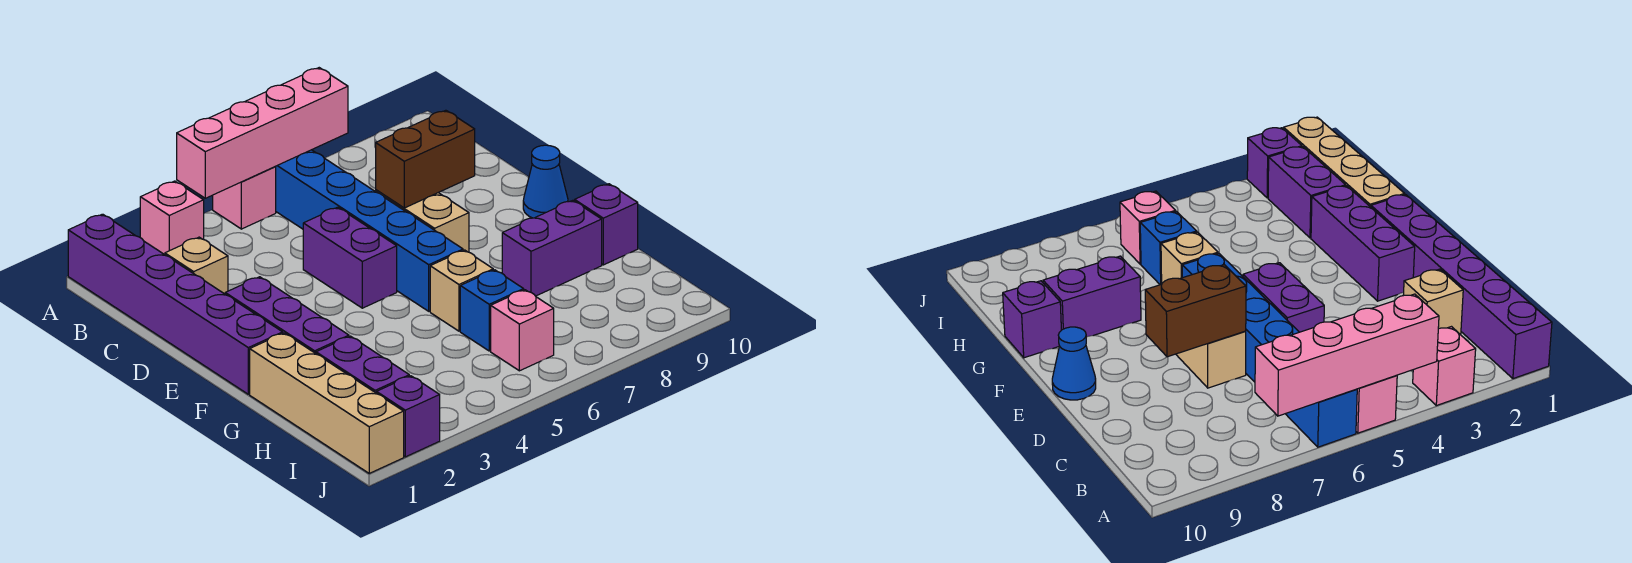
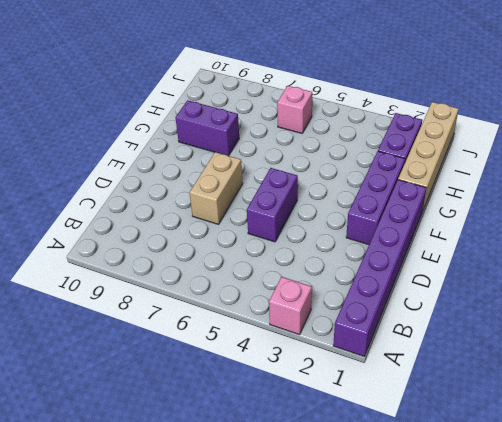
none -> pink 1x1 brick [213,166,276,229]
none -> blue 1x6 brick [276,150,463,311]
none -> tan 1x1 brick [165,237,228,294]

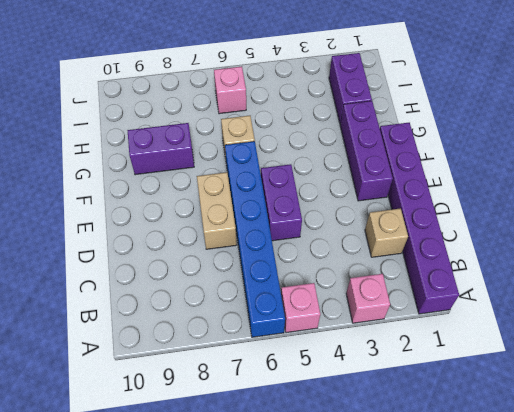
none -> blue 1x1 cone [523,145,568,218]
none -> tan 1x4 brick [250,333,404,473]
none -> purple 1x1 brick [575,184,638,265]

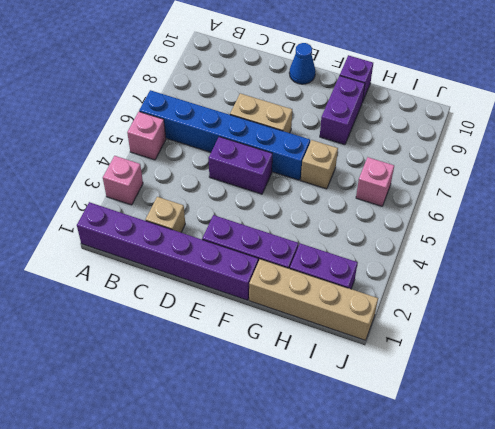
none -> blue 1x1 brick [460,270,524,351]
none -> purple 1x1 brick [377,376,440,457]
none -> pink 1x4 brick [177,68,348,198]

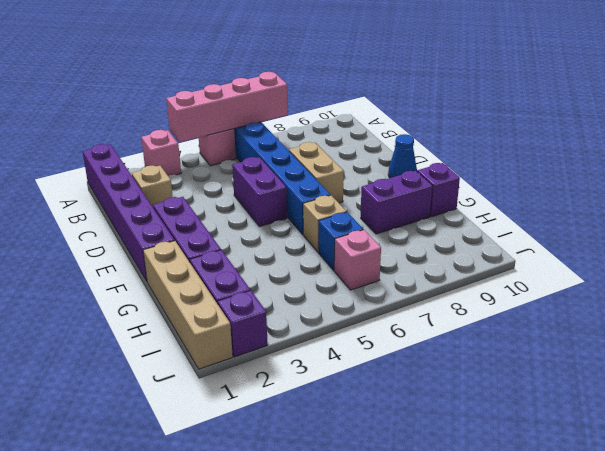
none -> brown 1x2 brick [376,110,475,208]

